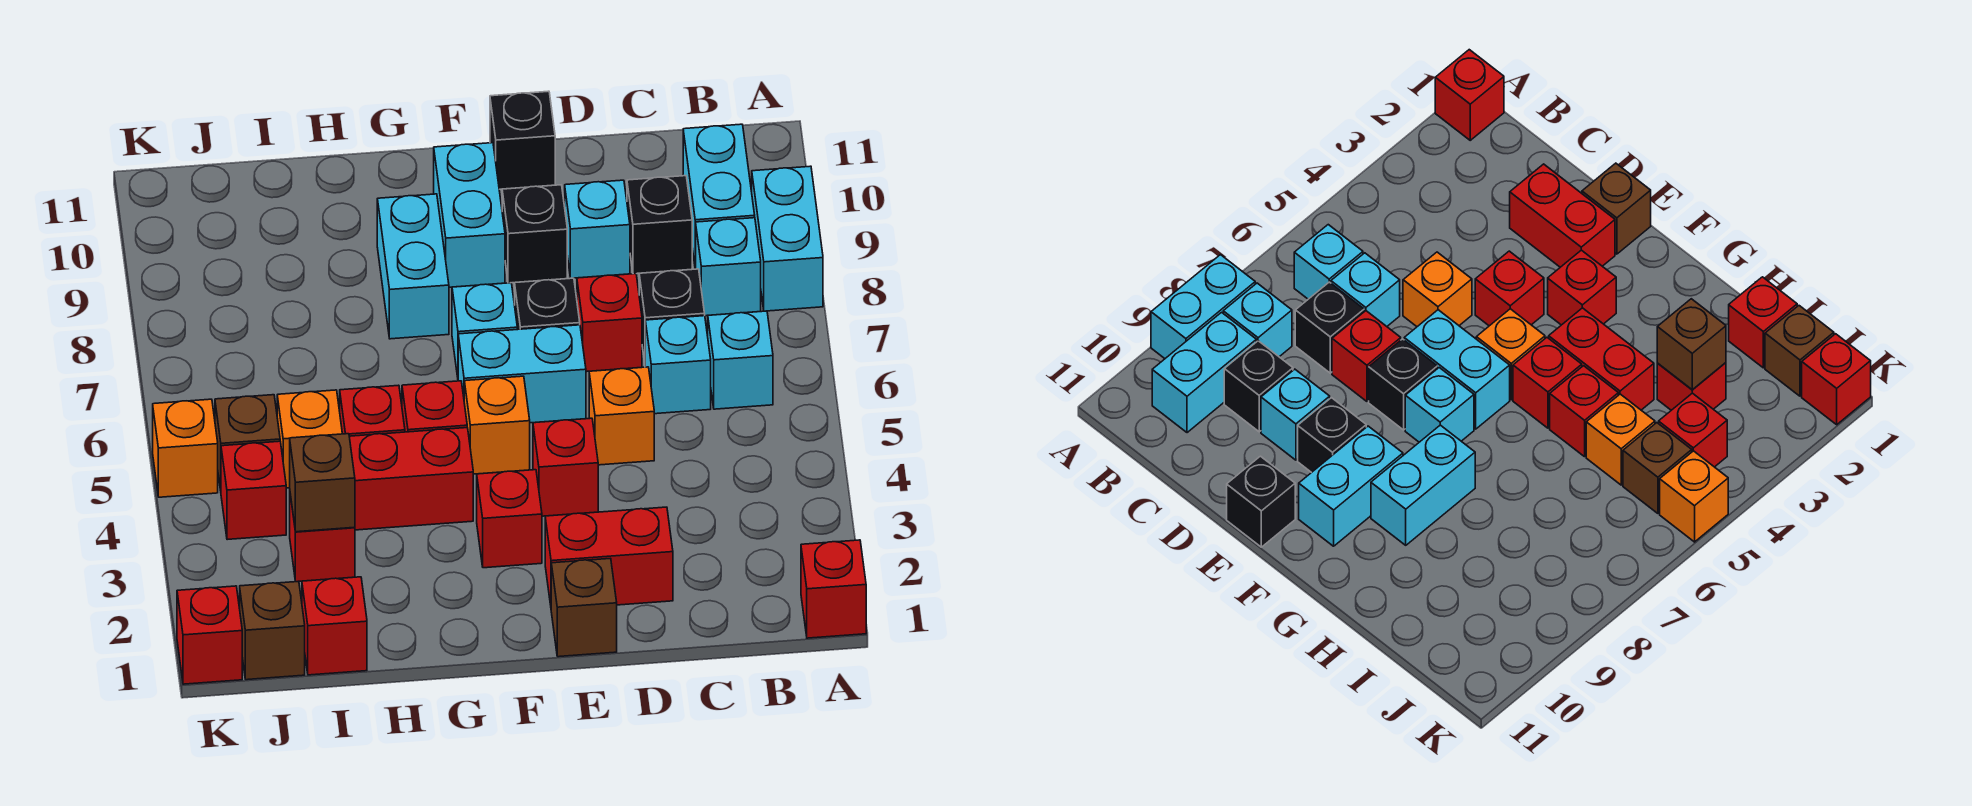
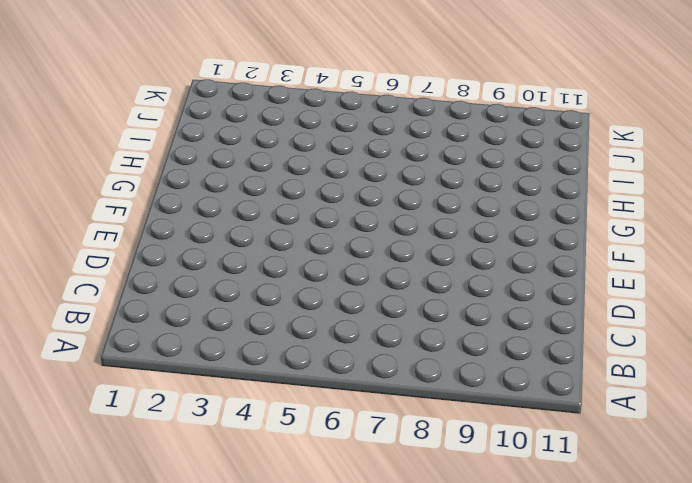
none -> red 1x1 brick [801,540,866,638]
none -> cyan 1x2 brick [752,166,823,311]
none -> cyan 1x1 brick [708,311,773,409]
none -> cyan 1x1 brick [696,218,761,316]

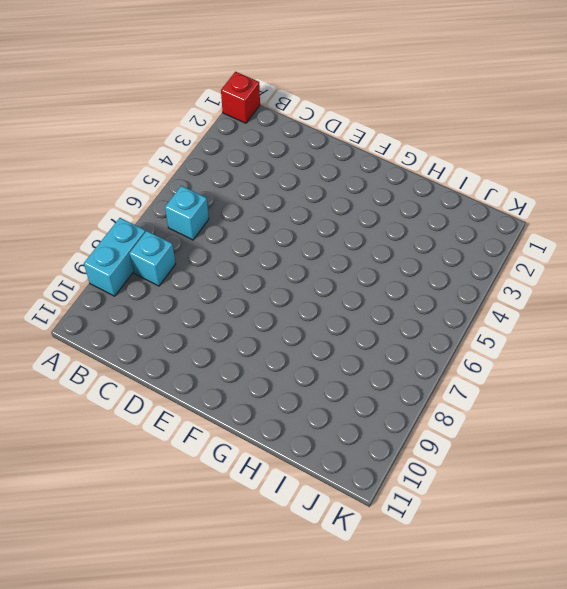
none -> cyan 1x2 brick [683,124,755,269]
none -> cyan 1x1 brick [645,316,711,414]
none -> black 1x1 brick [639,269,705,362]
none -> black 1x1 brick [627,176,692,274]

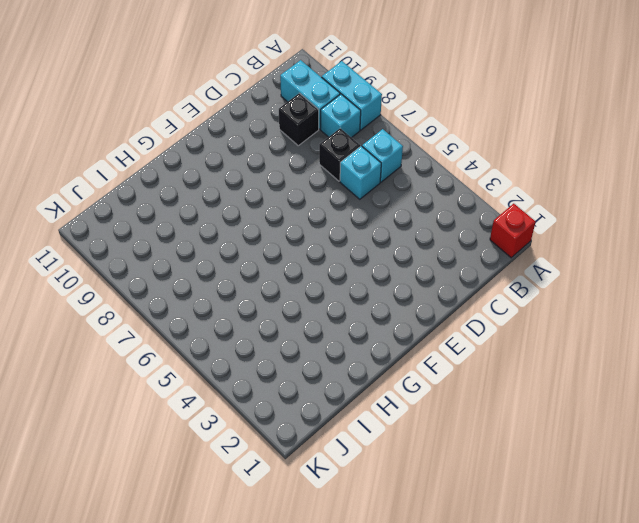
none -> red 1x2 brick [545,507,673,605]
none -> orange 1x1 brick [589,367,654,465]
none -> red 1x1 brick [577,274,642,372]
none -> cyan 1x1 brick [565,180,630,278]

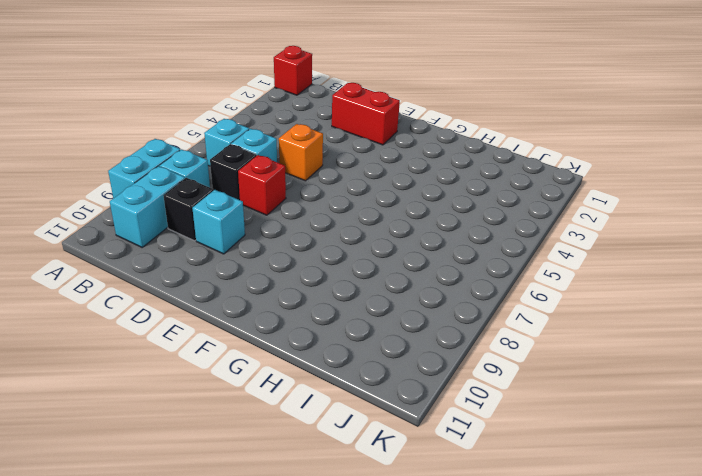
none -> brown 1x1 brick [551,558,617,657]
none -> red 1x1 brick [533,418,598,516]
none -> cyan 1x2 brick [458,325,586,423]
none -> black 1x1 brick [515,278,580,330]

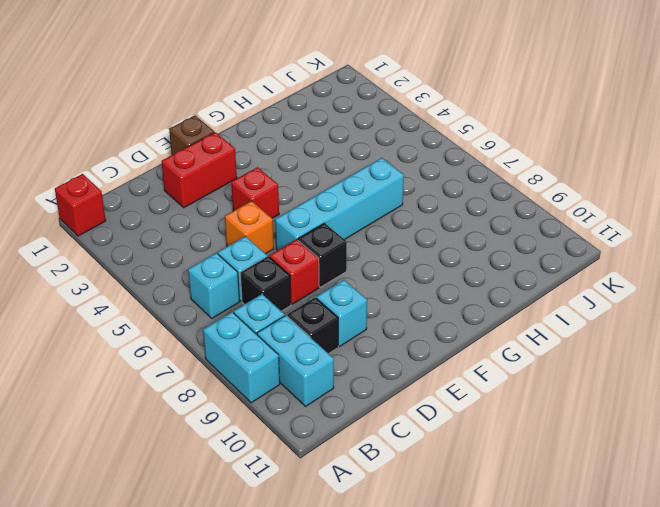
cyan 1x4 brick [275,158,404,250] -> cyan 1x2 brick [458,325,586,423]
none -> black 1x1 brick [502,185,567,283]
none -> black 1x1 brick [490,91,555,189]
none -> red 1x1 brick [477,470,542,568]
none -> orange 1x1 brick [464,376,530,474]

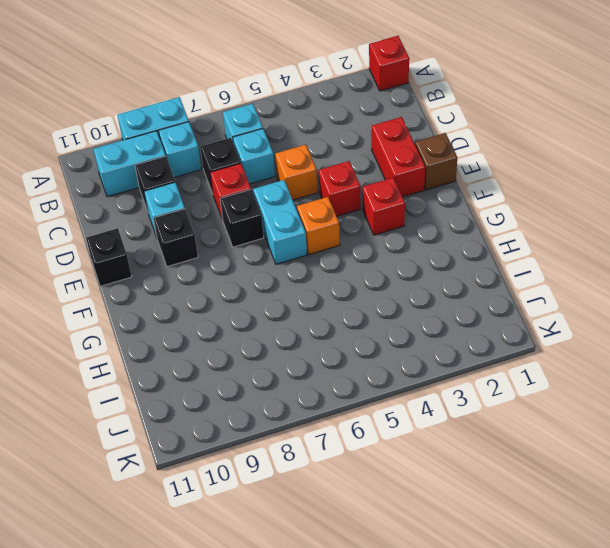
none -> cyan 1x1 brick [452,283,517,377]
none -> cyan 1x2 brick [434,143,505,287]
none -> red 1x2 brick [349,428,473,530]
none -> red 1x1 brick [402,381,467,432]

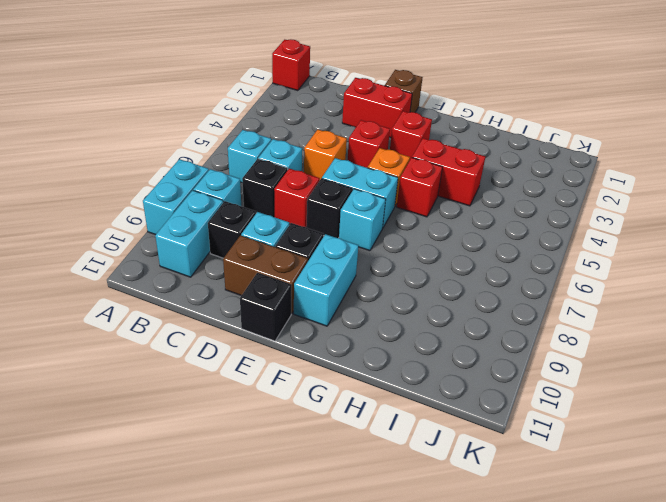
brown 1x2 brick [223,235,308,314] -> none
none -> cyan 1x2 brick [377,194,449,339]
none -> red 1x1 brick [340,385,405,436]
none -> red 1x1 brick [302,577,367,675]
none -> red 1x1 brick [290,494,355,582]

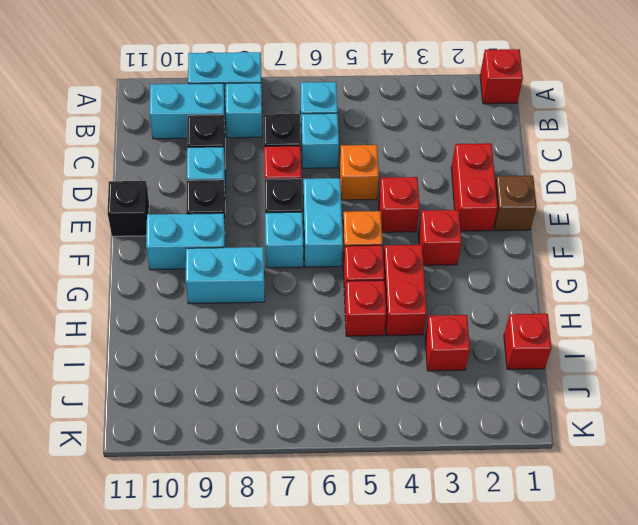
none -> orange 1x1 brick [277,390,342,488]
none -> brown 1x1 brick [240,581,305,680]
none -> red 1x1 brick [221,441,286,540]
none -> brown 1x1 brick [215,395,280,490]

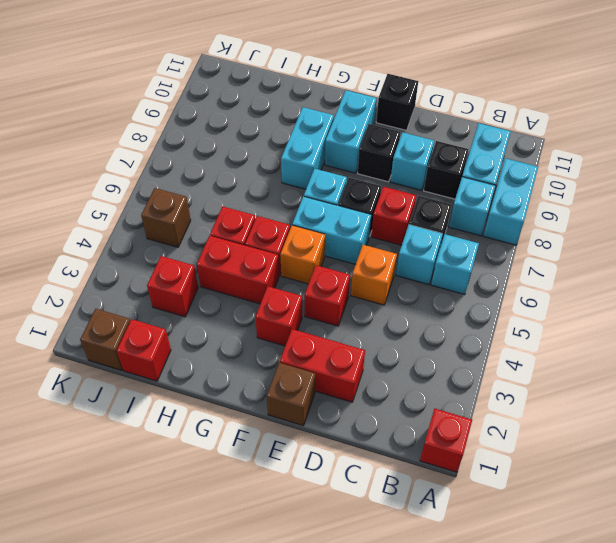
none -> orange 1x1 brick [277,390,342,488]
none -> red 1x1 brick [221,441,286,540]
none -> red 1x1 brick [177,586,242,684]
none -> orange 1x1 brick [153,399,218,497]

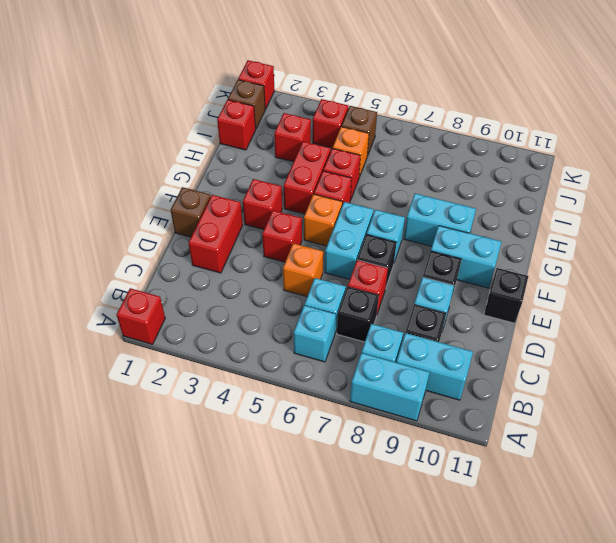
none -> orange 1x1 brick [153,399,218,497]
none -> brown 1x1 brick [290,434,355,532]

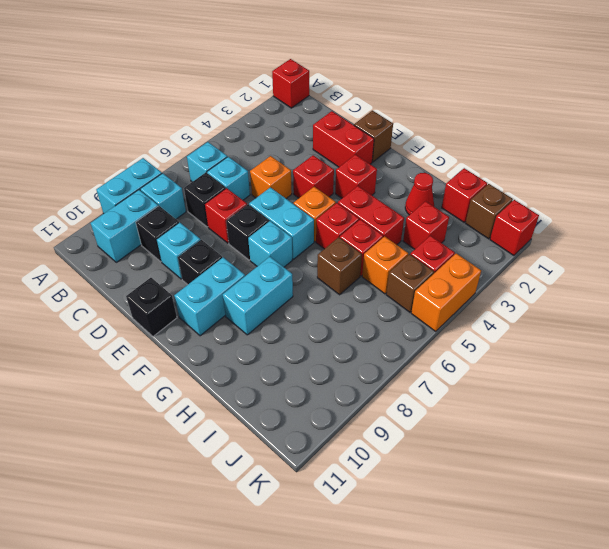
red 1x1 cone [405,173,434,215] -> none
brown 1x1 brick [317,237,362,295] -> brown 1x1 brick moved to [290,434,355,532]
orange 1x2 brick [411,253,481,332] -> orange 1x1 brick [153,399,218,497]

